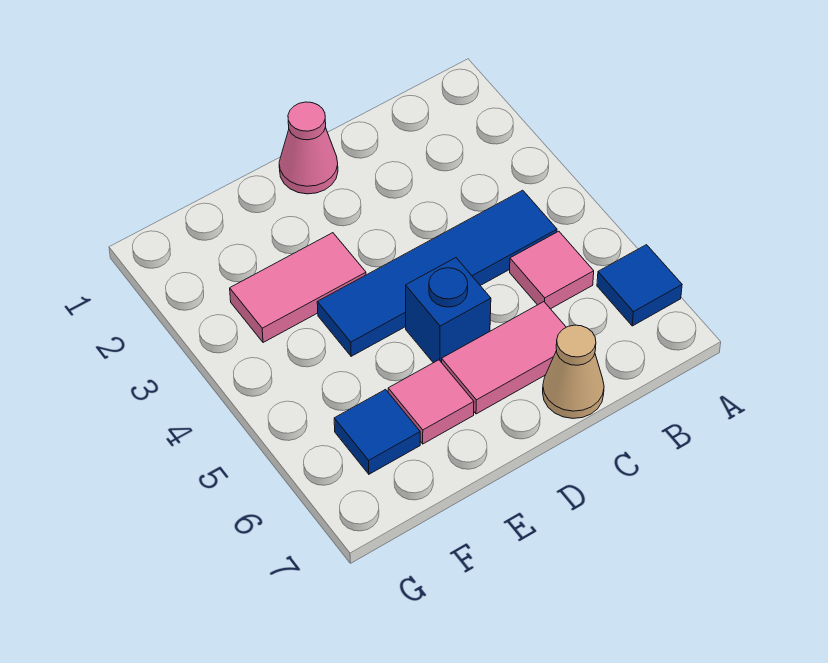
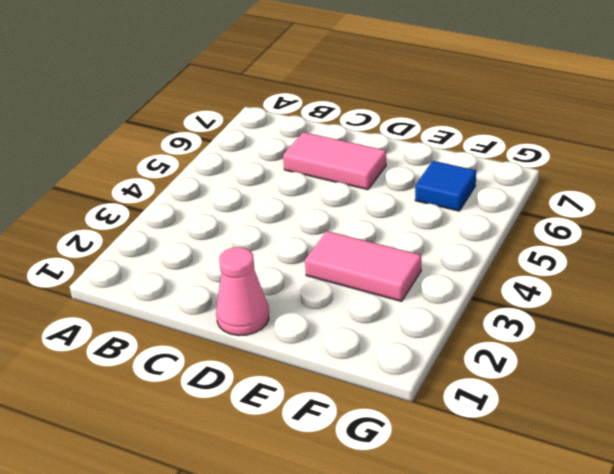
none -> blue 1x1 tile [597,245,682,326]
none -> blue 1x4 tile [317,190,557,356]

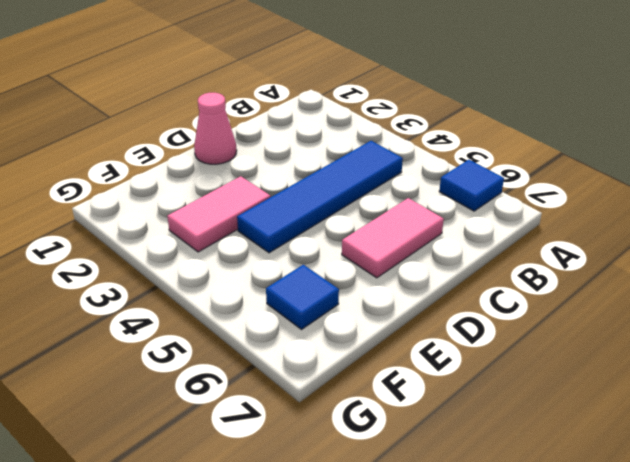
none -> pink 1x1 tile [510,231,594,309]
none -> tan 1x1 cone [543,325,604,418]

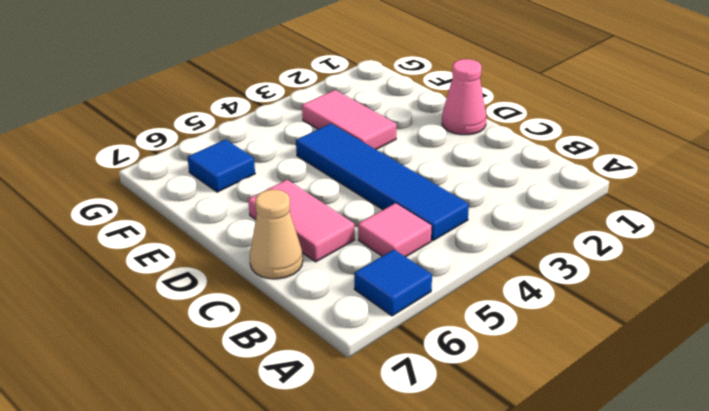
none -> blue 1x1 brick [406,258,491,363]
none -> pink 1x1 tile [388,360,474,444]

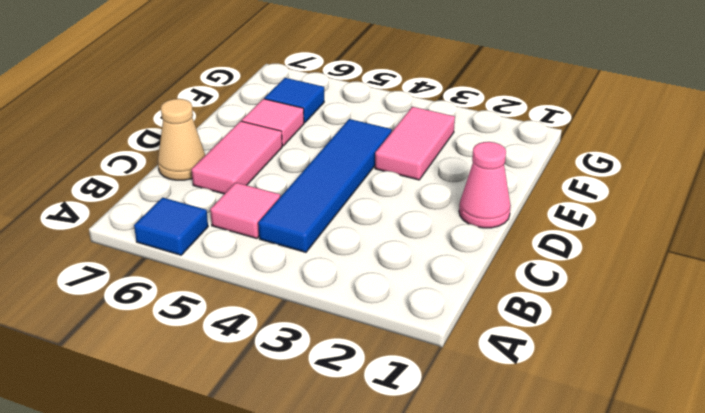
none -> blue 1x1 brick [406,258,491,363]

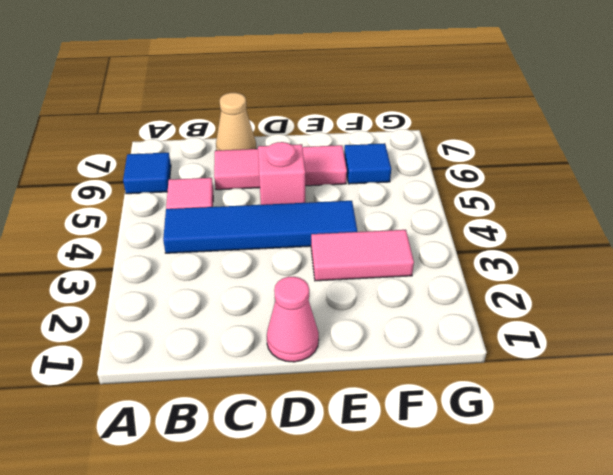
pink 1x1 brick [258,142,305,205] -> blue 1x1 brick [406,258,491,363]

